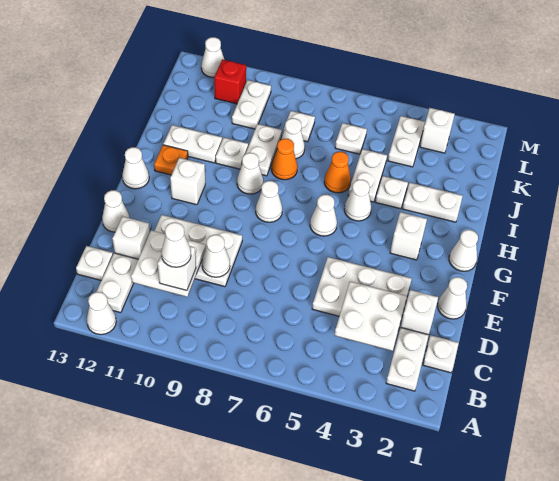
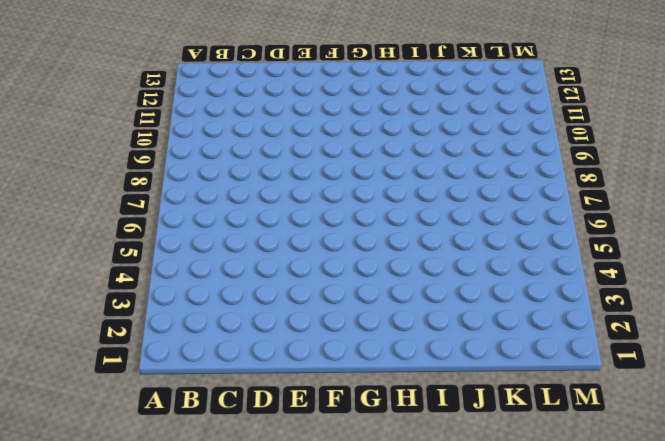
none -> white 1x1 cone [87,292,116,335]
none -> white 1x2 plate [386,327,429,391]
none -> white 1x2 plate [96,253,138,313]
none -> white 1x1 plate [423,335,459,373]

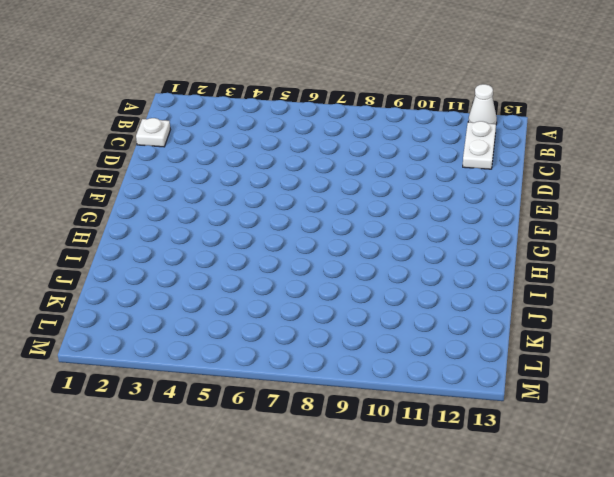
none -> white 1x2 plate [386,327,429,391]
none -> white 1x1 plate [76,246,113,280]
none -> white 1x1 brick [401,290,438,335]
none -> white 2x3 plate [312,257,412,316]

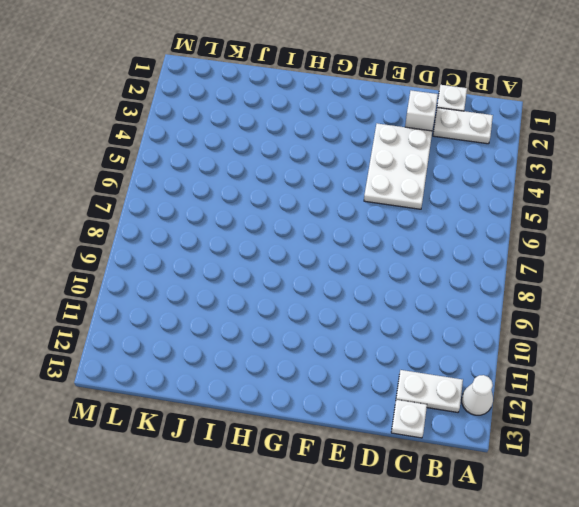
none -> white 2x3 plate [155,215,242,287]
none -> white 1x1 brick [112,217,150,259]
none -> white 1x1 cone [438,277,467,319]
none -> white 1x1 cone [102,190,130,232]

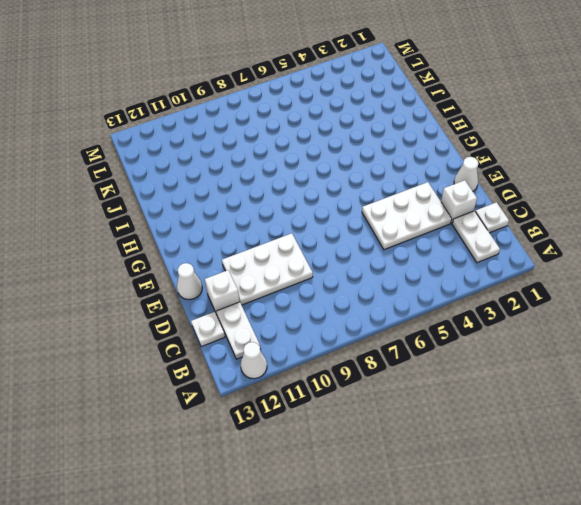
none -> white 1x1 cone [449,230,478,271]
none -> white 1x1 brick [390,212,427,260]
none -> white 1x1 cone [310,195,337,236]
none -> white 1x1 cone [256,181,283,222]

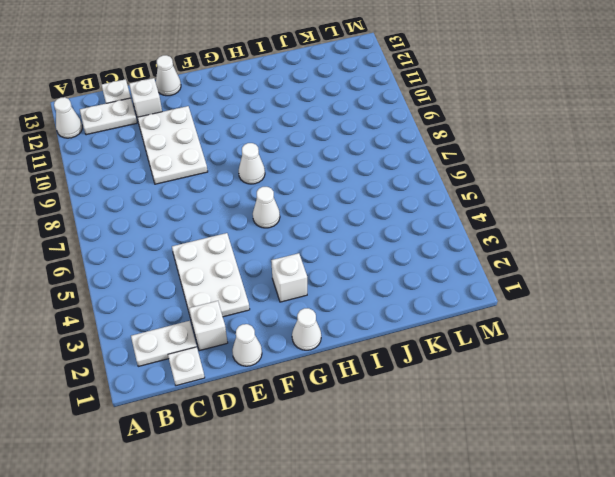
none -> white 1x1 brick [170,158,205,205]
none -> white 1x1 cone [122,147,149,189]
none -> white 1x1 cone [344,180,371,221]
none -> white 1x1 cone [237,153,263,194]

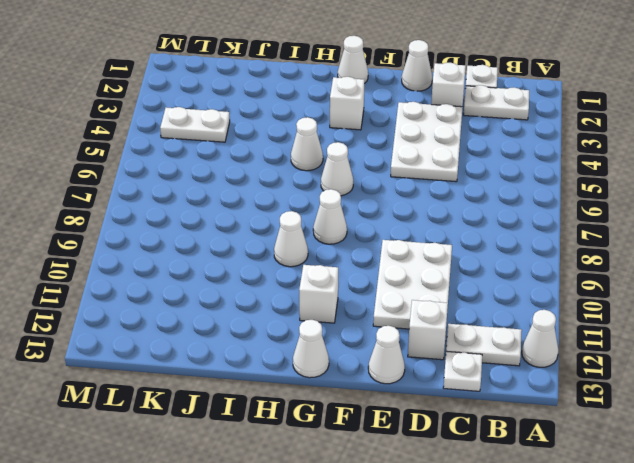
none -> orange 1x1 plate [154,145,188,175]
none -> white 1x2 plate [403,183,463,222]
none -> white 1x1 plate [375,176,408,209]
none -> white 1x2 plate [348,149,387,202]

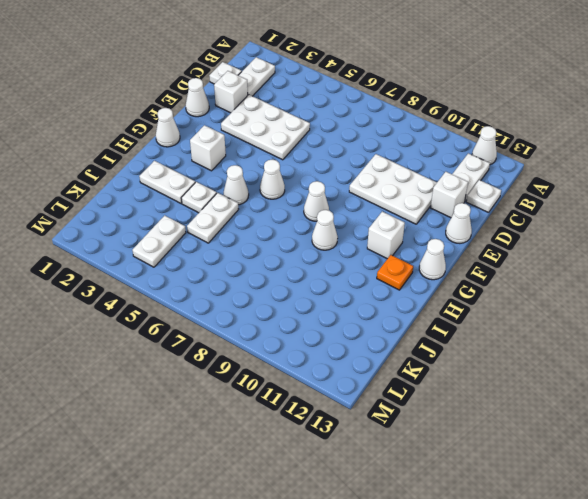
none -> orange 1x1 cone [324,152,351,193]
none -> orange 1x1 cone [271,139,298,180]
none -> white 1x2 plate [246,124,282,176]
none -> white 1x1 plate [216,138,248,169]

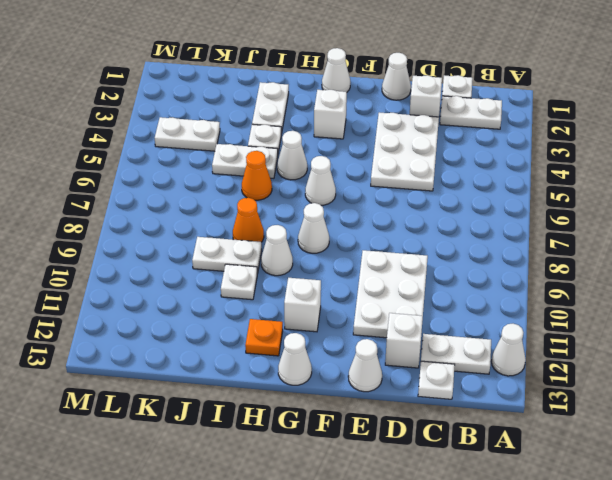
none -> white 1x2 plate [163,125,222,163]
none -> white 1x1 cone [281,118,305,159]
none -> white 1x1 plate [335,123,367,154]
none -> white 1x1 plate [283,111,315,142]

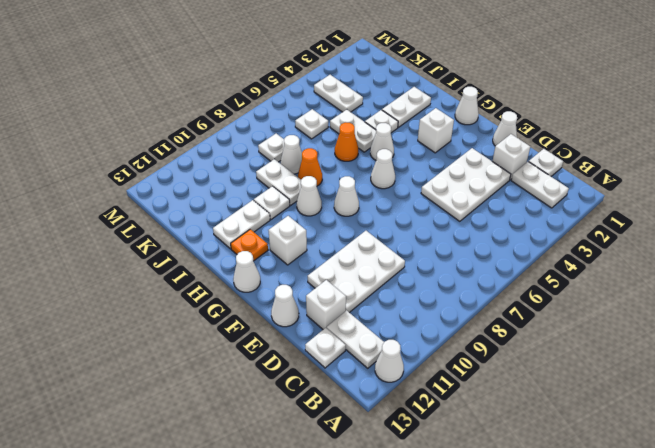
none -> white 1x2 plate [232,80,271,129]
none -> white 1x1 brick [420,108,455,153]
none -> red 1x1 brick [214,59,246,104]
none -> white 1x1 cone [201,37,224,78]

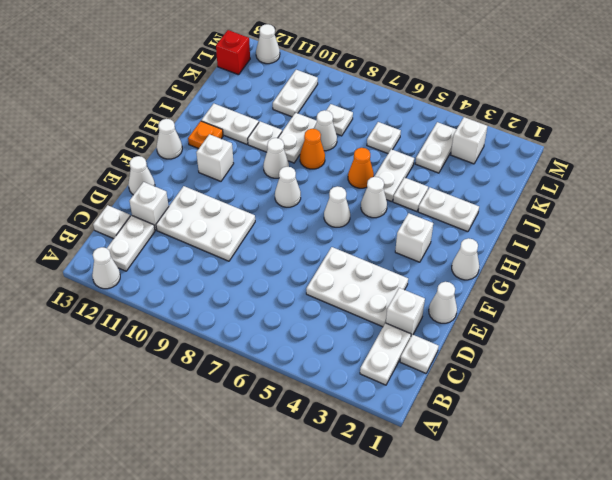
red 1x1 brick [216,30,250,75] -> red 1x1 brick moved to [214,59,246,104]
none -> white 2x2 plate [335,281,407,351]
none -> white 2x2 plate [131,230,206,297]
none -> white 1x1 cone [202,235,230,277]
none -> white 1x1 brick [158,246,196,291]

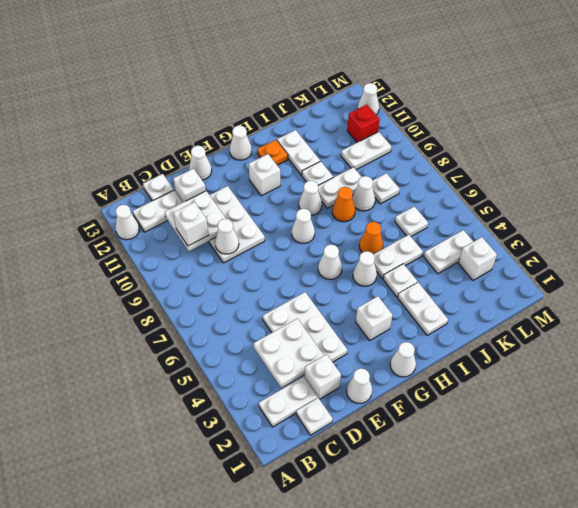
none -> white 1x1 cone [161,222,191,267]

